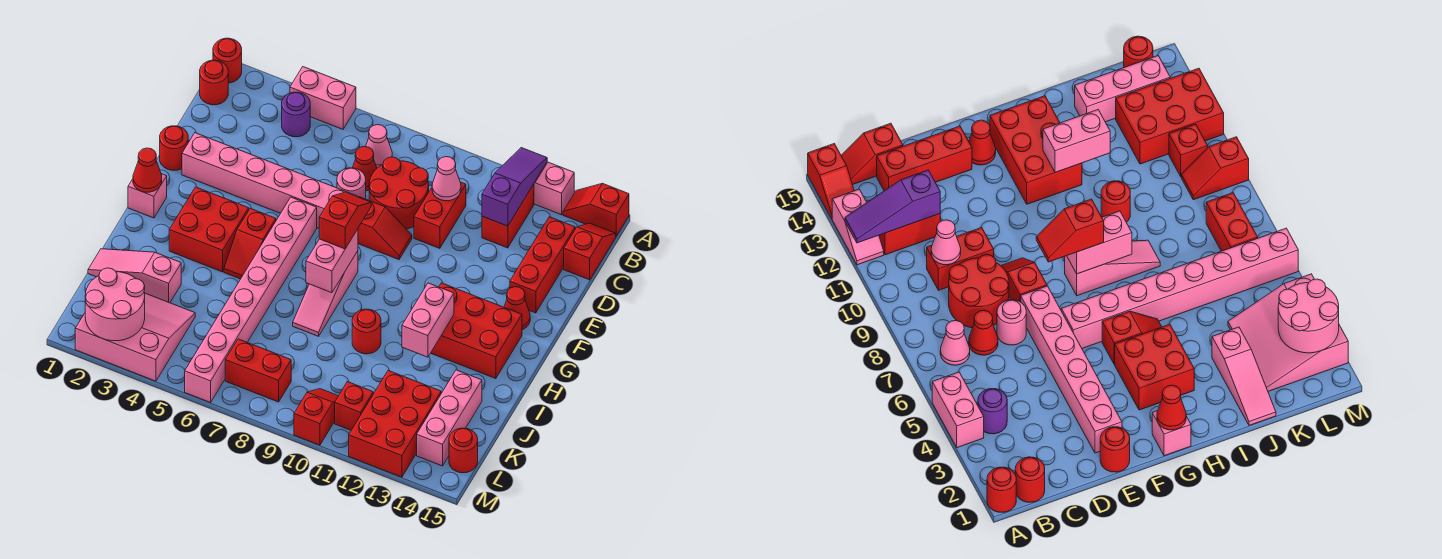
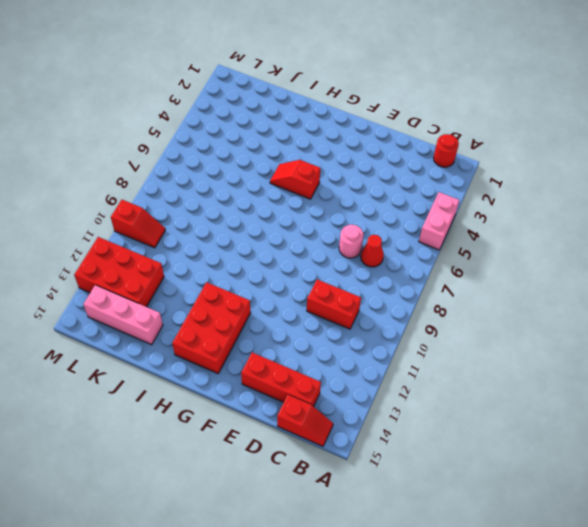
none -> red 1x1 round brick [213,38,242,83]
none -> pink 1x2 slope [534,162,574,215]
none -> red 1x2 slope [563,184,629,236]
none -> purple 1x1 round brick [282,92,310,137]

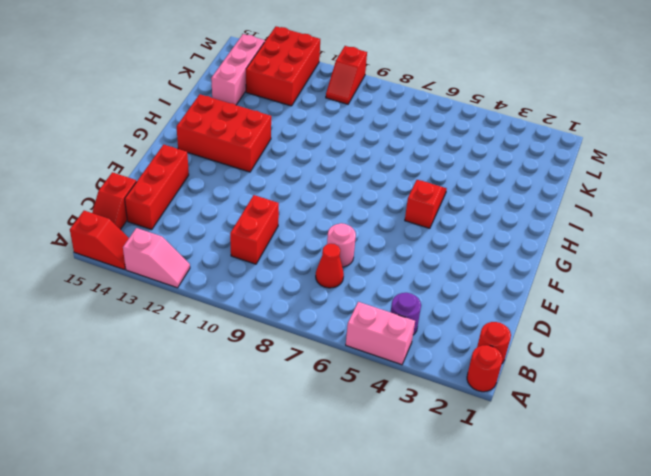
none -> pink 1x1 cone [366,125,392,168]
none -> red 1x2 brick [482,184,534,248]
none -> red 2x2 round brick [369,157,429,229]
none -> red 1x1 round brick [160,126,188,170]

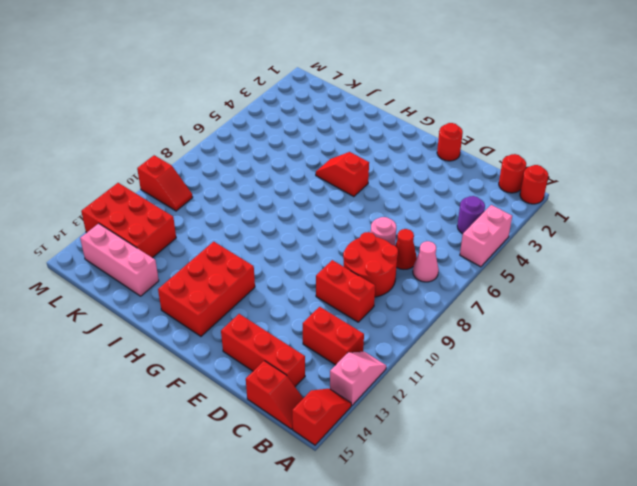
none -> pink 1x6 brick [182,133,357,228]
none -> red 1x2 slope [358,197,412,259]
none -> pink 1x8 brick [185,197,317,402]
none -> red 1x1 cone [504,287,530,330]

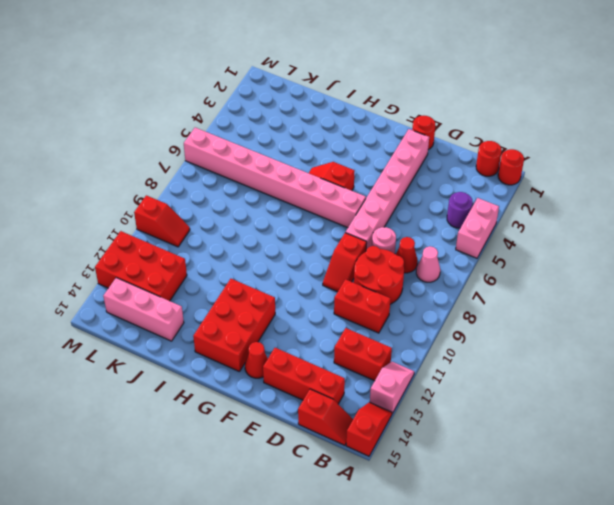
none -> pink 1x1 brick [128,174,167,218]
none -> red 2x2 brick [169,187,249,272]
none -> pink 1x3 slope [293,251,358,336]
none -> red 1x1 round brick [352,309,381,354]

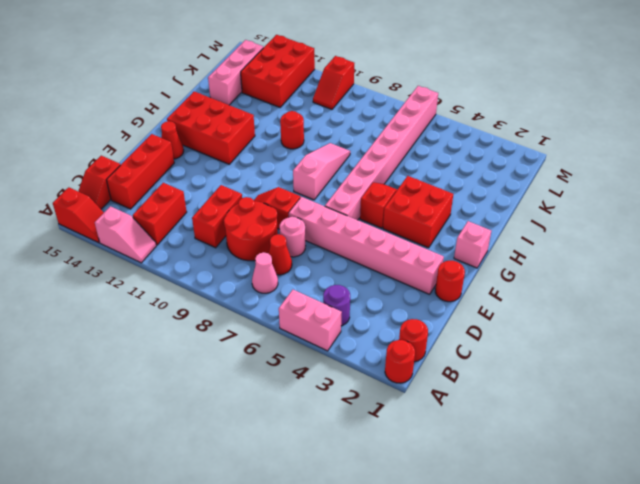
none -> pink 1x3 slope [88,249,181,303]
none -> pink 3x3 slope [75,293,195,381]
none -> red 1x2 brick [225,339,291,402]
none -> red 1x1 brick [335,382,373,430]

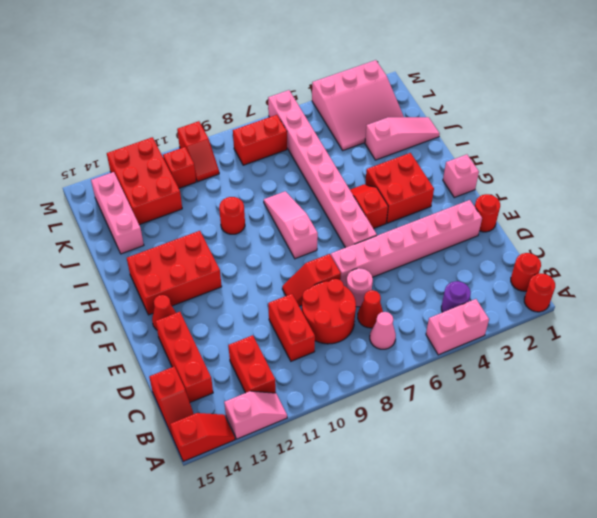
none -> red 1x1 round brick [449,428,478,473]
none -> purple 1x3 slope [482,148,547,226]
none -> pink 1x1 cone [432,157,461,201]
none -> red 1x1 cone [133,148,162,192]

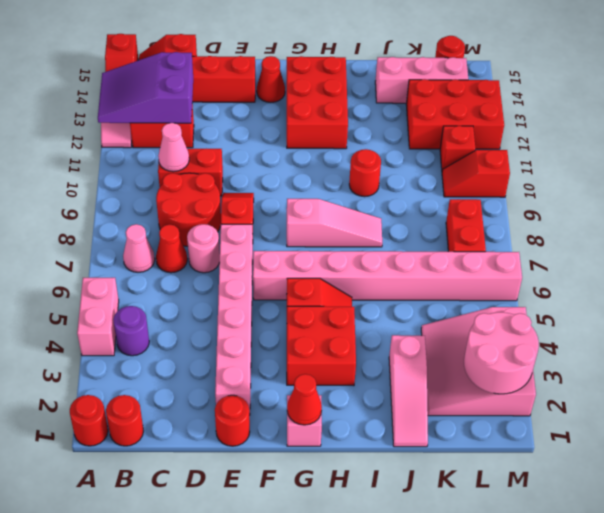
purple 2x3 slope [98,52,193,123] -> purple 1x3 slope [482,148,547,226]
none -> pink 1x2 brick [306,229,358,293]
none -> pink 1x2 brick [402,283,454,357]
none -> red 1x2 slope [319,192,371,249]

